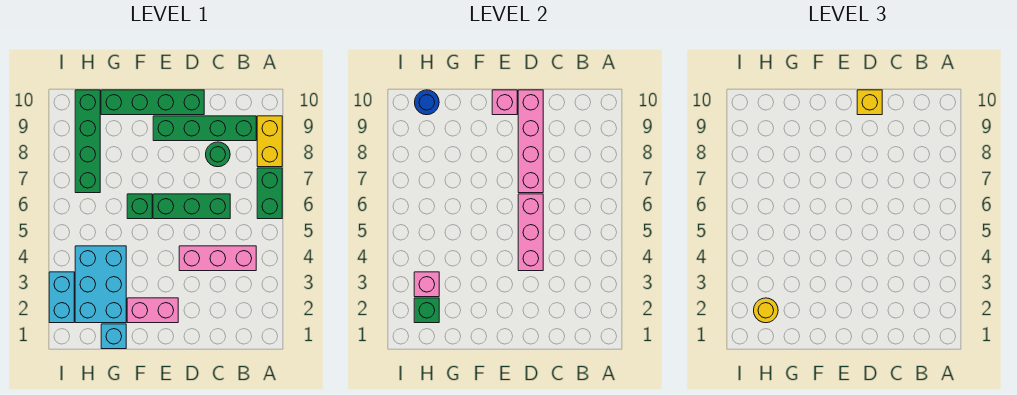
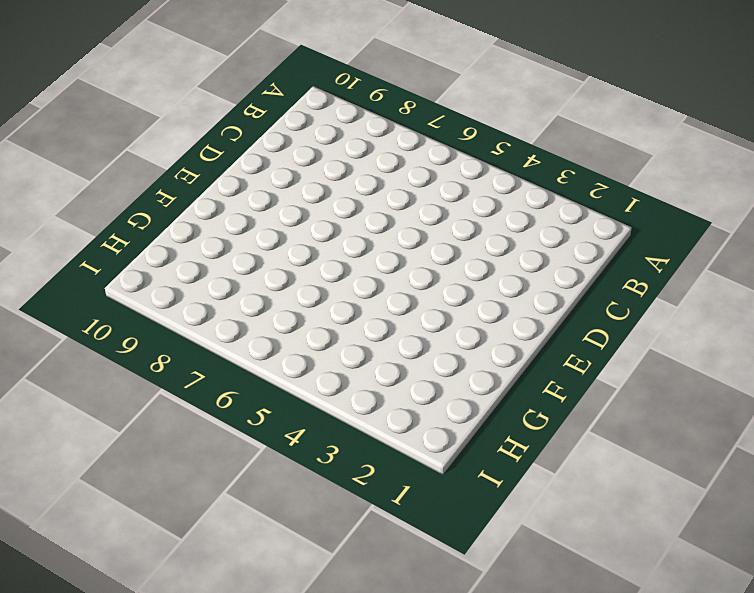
none -> green 1x2 brick [257,168,282,219]
none -> yellow 1x2 brick [257,116,282,167]
none -> pink 1x3 brick [179,246,256,271]

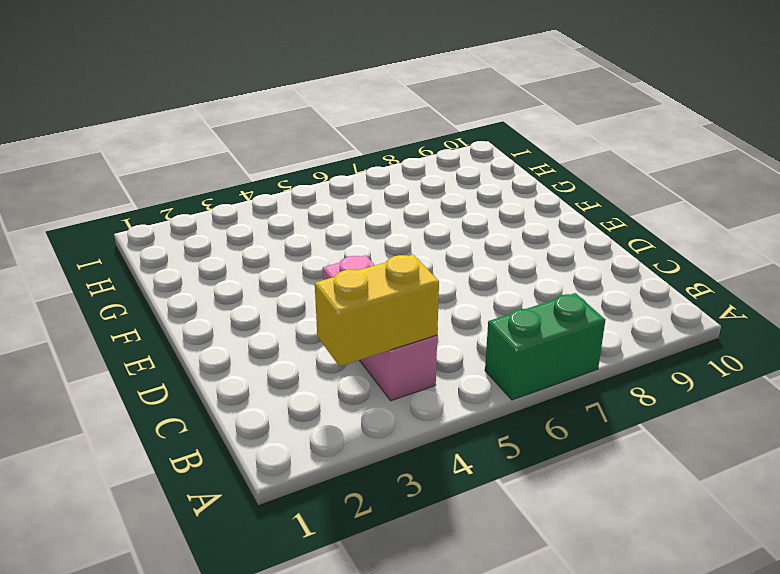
yellow 1x2 brick [315,255,439,366] -> yellow 1x2 brick moved to [257,116,282,167]
none -> green 1x4 brick [153,116,256,141]
none -> green 1x3 brick [153,194,230,219]
none -> green 1x1 round brick [206,142,230,167]

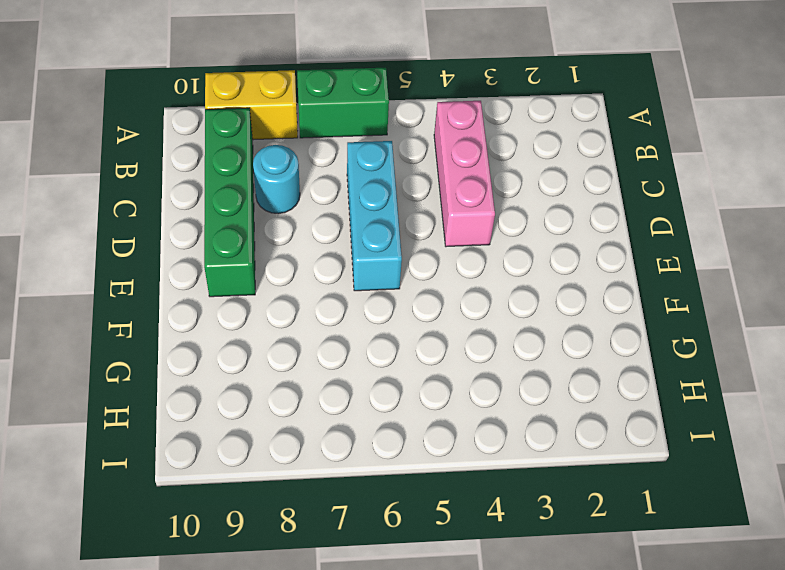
cyan 1x3 brick [347,141,402,291] -> green 1x3 brick [153,194,230,219]
cyan 1x1 round brick [253,145,300,214] -> green 1x1 round brick [206,142,230,167]
none -> green 1x4 brick [101,90,204,115]
none -> pink 1x2 brick [127,298,178,323]
none -> green 1x1 brick [127,194,152,219]

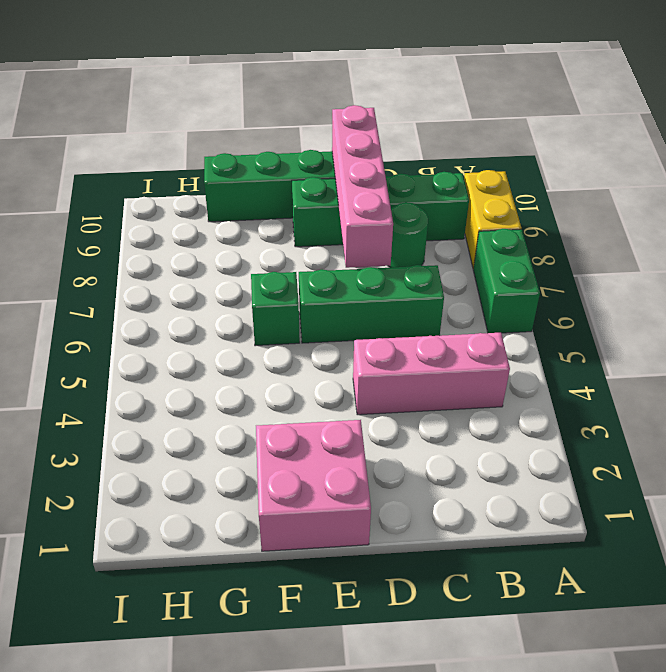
pink 2x2 brick [256,420,371,551] -> pink 1x2 brick [127,298,178,323]
none -> cyan 1x1 brick [101,324,126,349]
none -> cyan 2x3 brick [75,246,126,323]
none -> green 1x4 brick [75,90,100,193]

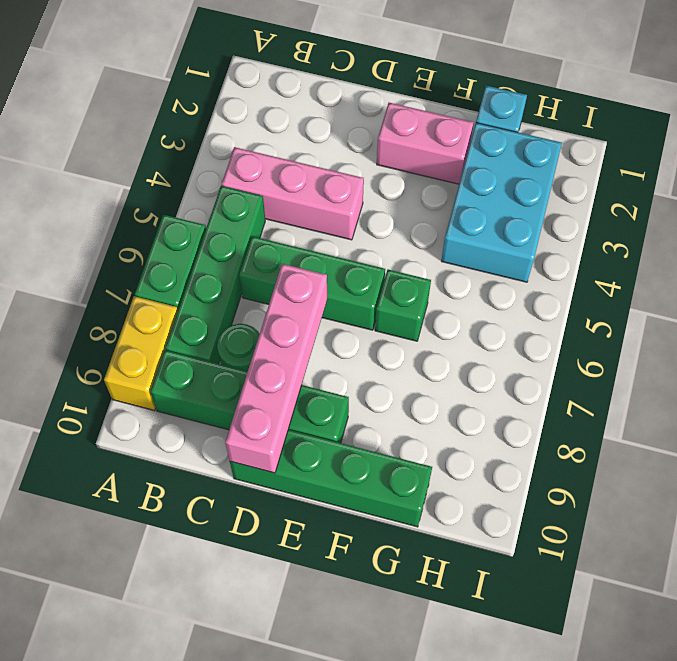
green 1x4 brick [165,186,265,364] -> green 1x4 brick moved to [75,90,100,193]
none -> cyan 1x2 brick [49,272,74,323]
none -> pink 1x3 brick [518,194,543,271]
none -> pink 1x1 brick [492,90,517,115]

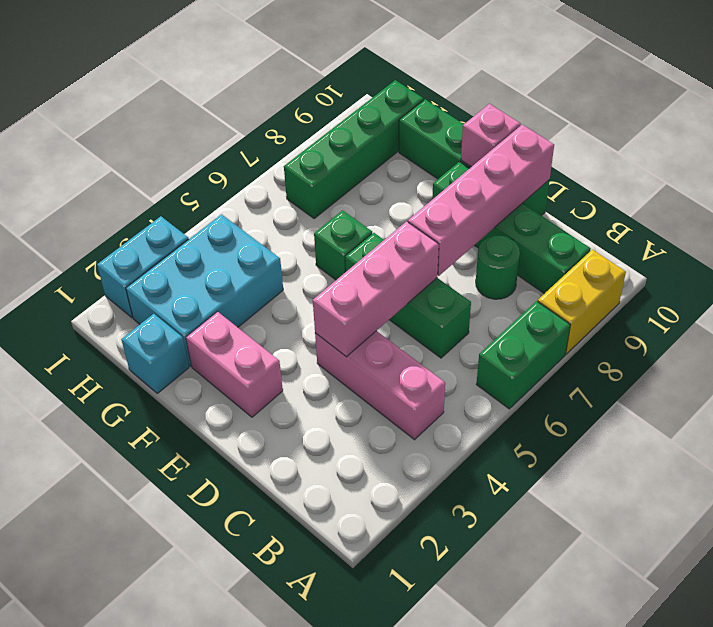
none -> green 1x1 brick [414,298,439,323]
none -> pink 1x1 brick [414,272,439,297]
none -> blue 1x1 round brick [415,90,439,115]

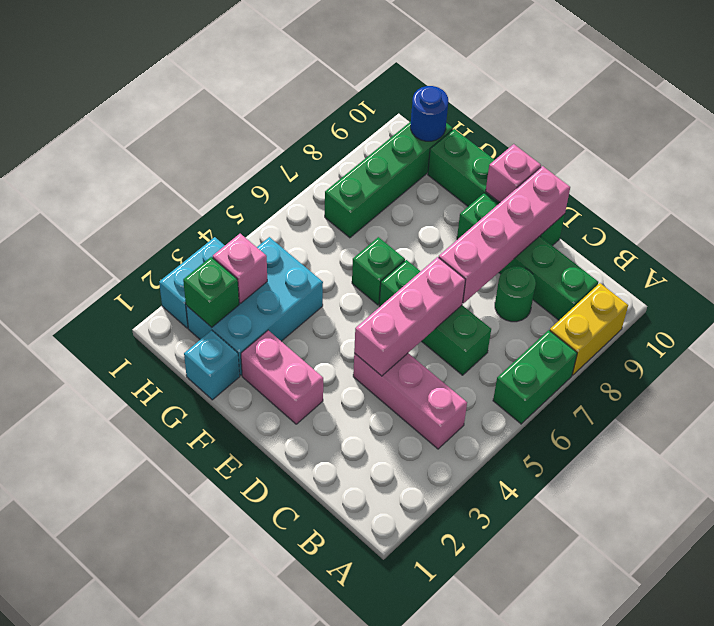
none -> yellow 1x1 brick [857,90,882,115]
none -> yellow 1x1 round brick [754,298,778,323]

